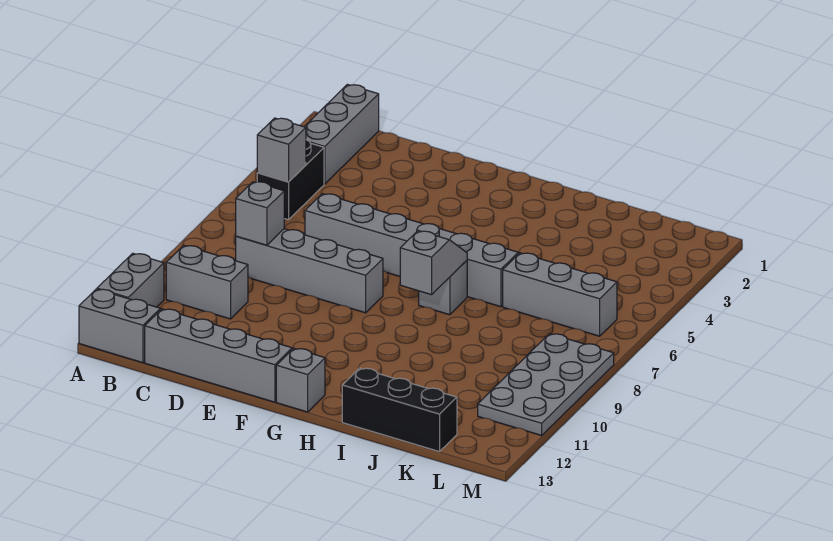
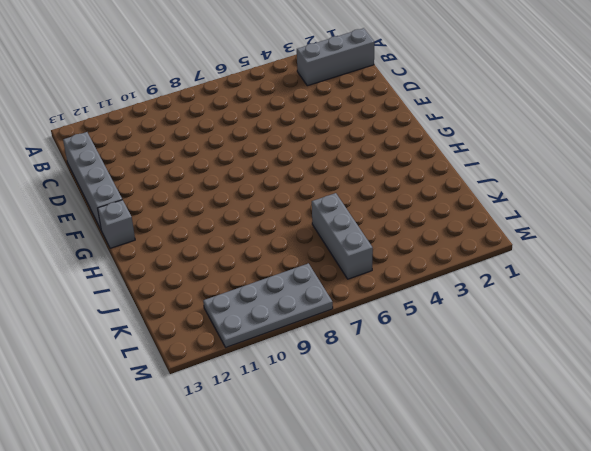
none -> grey 1x2 brick [97,253,164,307]
none -> grey 1x2 brick [79,289,160,363]
none -> black 1x2 brick [257,140,324,220]

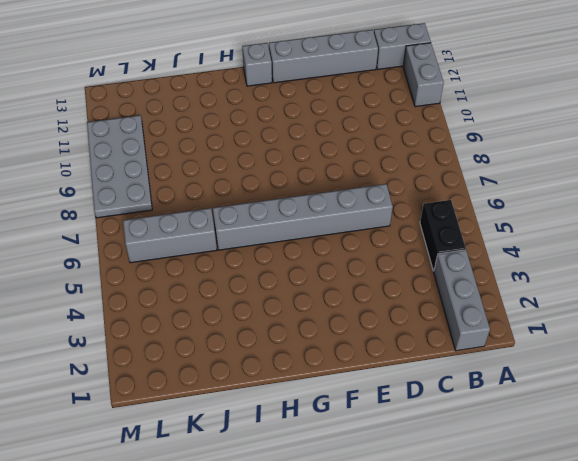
none -> grey 1x2 brick [166,245,248,319]
none -> grey 1x4 brick [236,229,383,313]
none -> grey 1x1 brick [419,261,467,315]

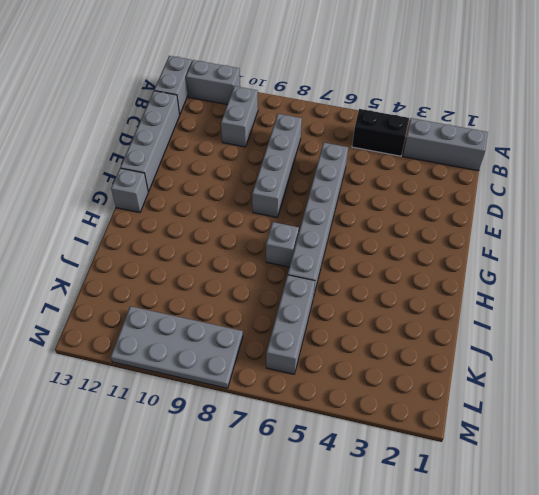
none -> black 1x3 brick [342,368,457,452]
none -> grey 1x1 brick [257,118,306,182]
none -> grey 1x1 brick [236,182,284,245]

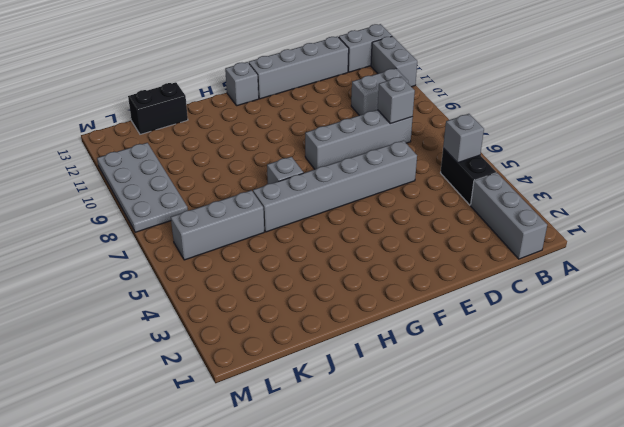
black 1x2 brick [128,82,188,134] -> black 1x3 brick [342,368,457,452]
none -> grey 1x2 slope [400,231,467,295]

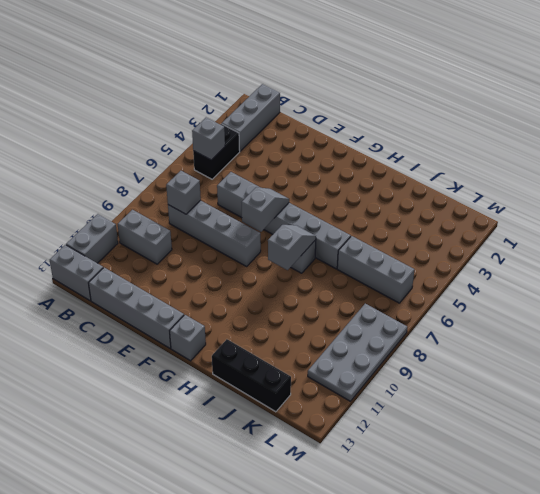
grey 1x2 slope [242,187,289,232] -> none

